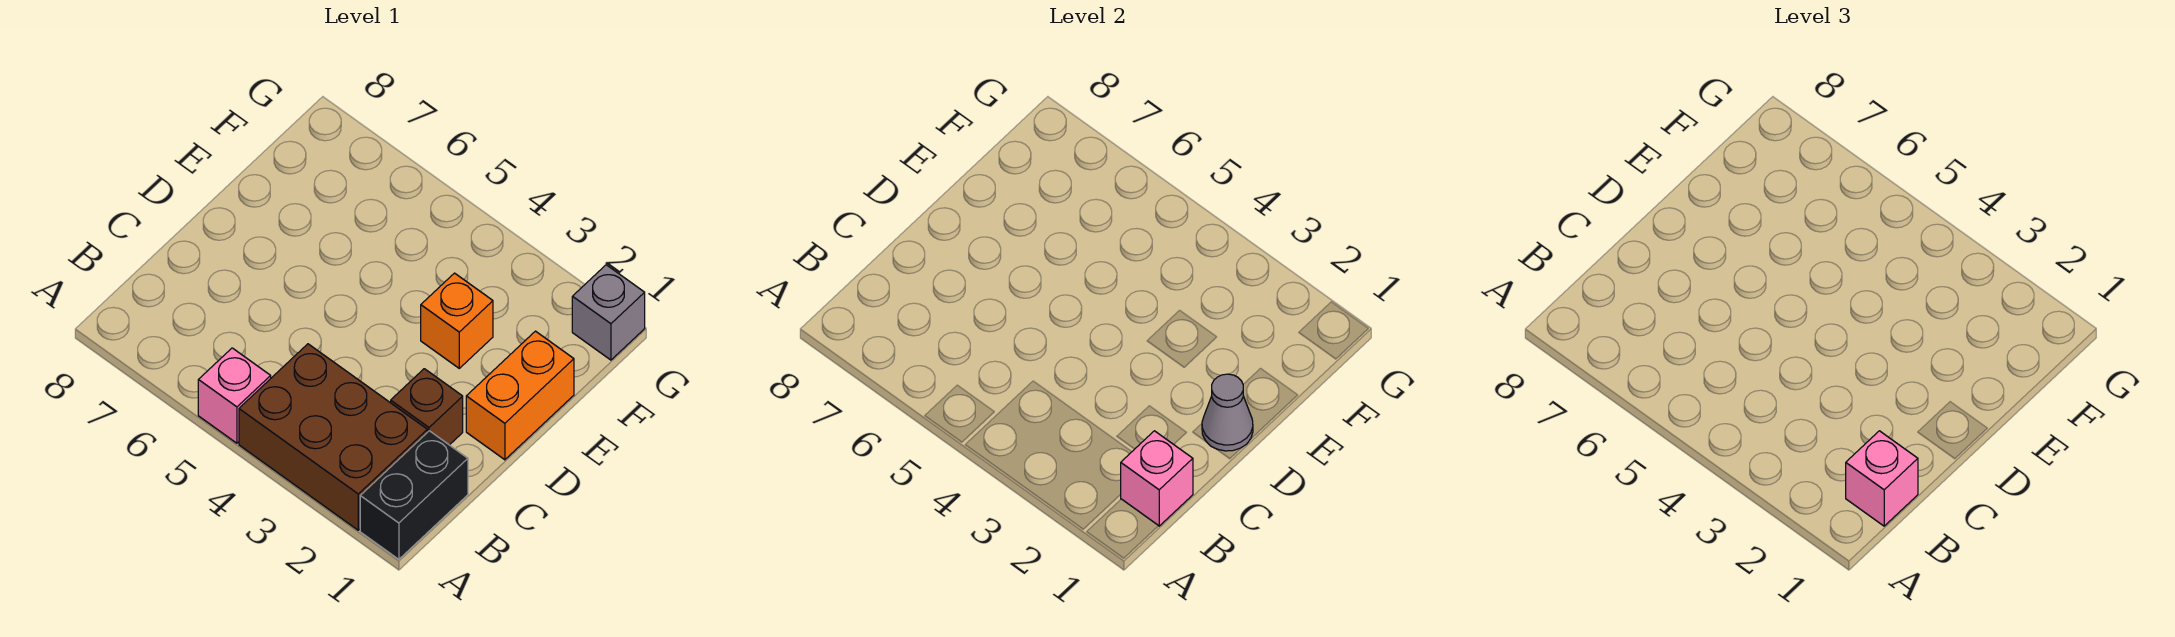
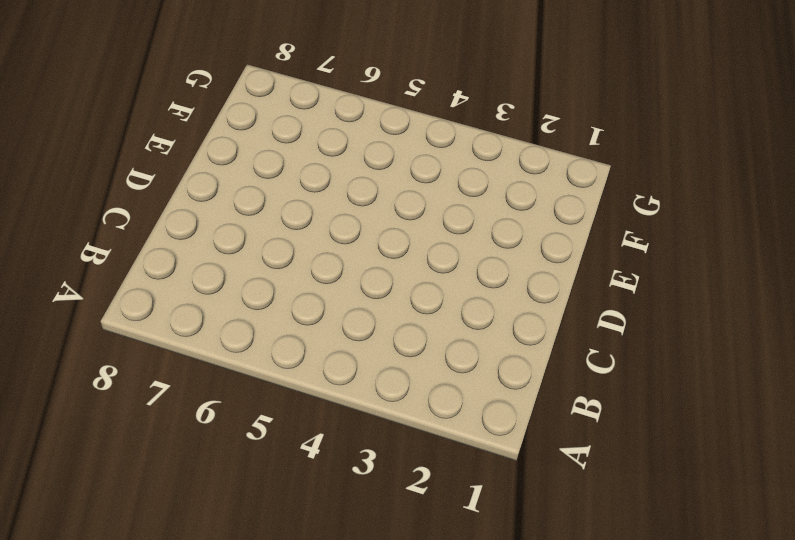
none -> black 1x2 brick [360,431,468,559]
none -> brown 2x3 brick [239,344,427,530]

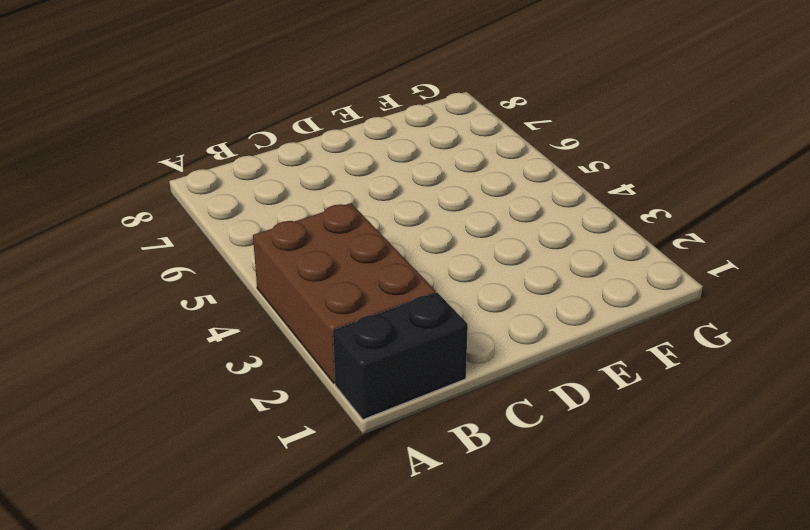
none -> pink 1x1 brick [198,348,271,443]
none -> brown 1x1 brick [391,369,463,445]

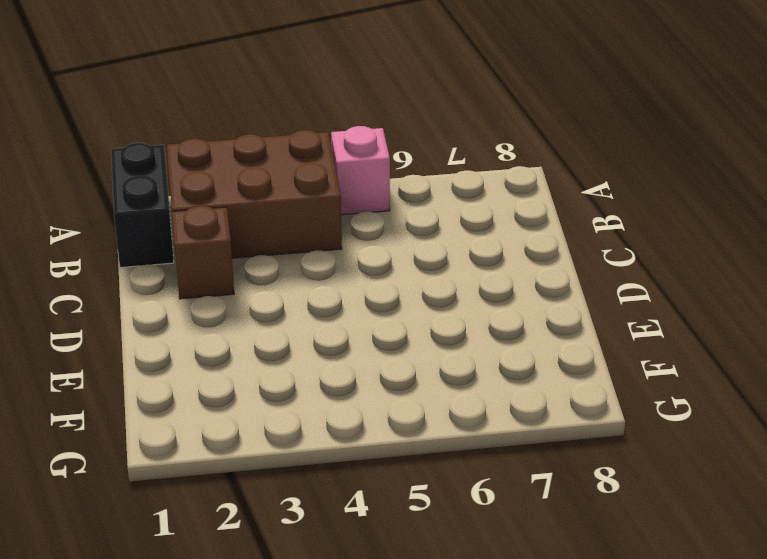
none -> orange 1x2 brick [466,331,574,460]
none -> orange 1x1 brick [421,273,493,368]

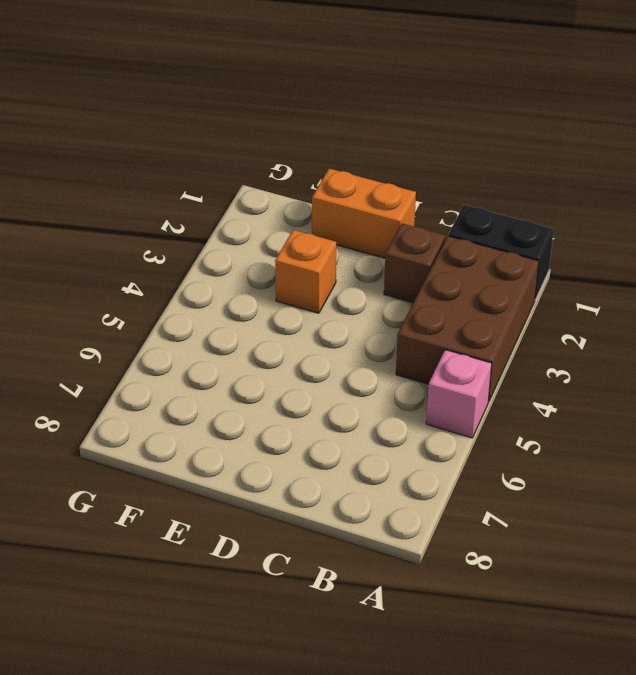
none -> grey 1x1 brick [572,265,645,360]
none -> pink 1x1 brick [1120,431,1193,526]

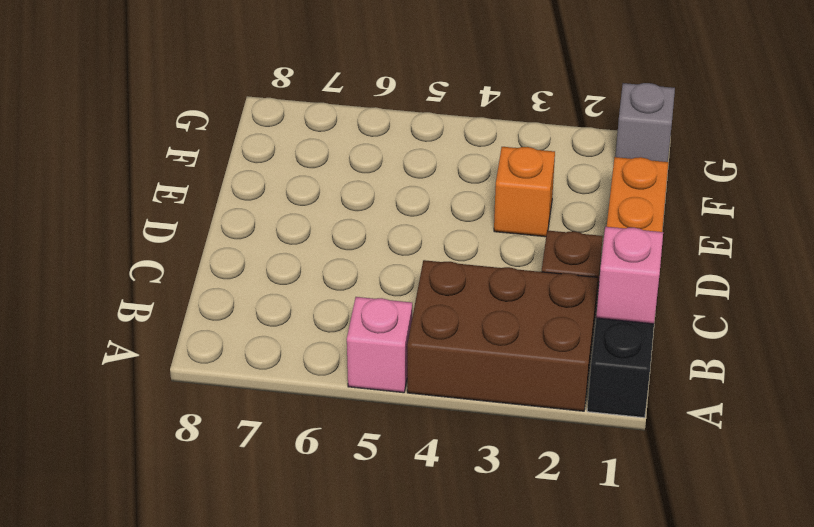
none -> grey 1x1 cone [1202,374,1253,451]
none -> pink 1x1 brick [1846,431,1918,526]

